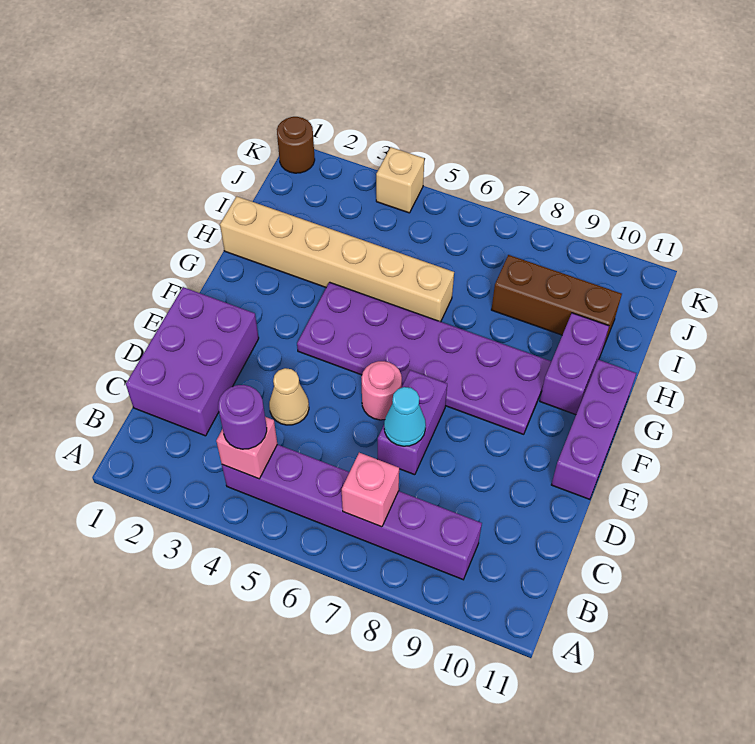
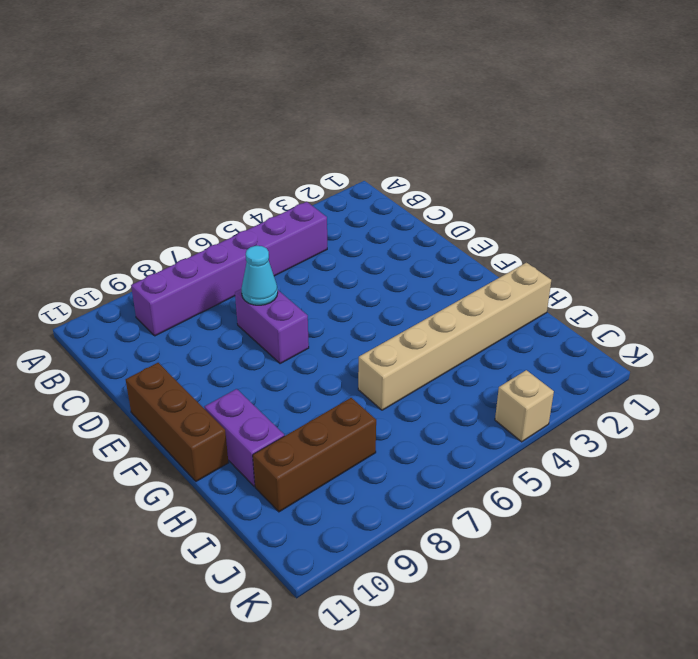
brown 1x3 brick [126,363,228,481] -> purple 1x3 brick [551,360,636,499]
none -> purple 2x3 brick [126,287,259,436]
none -> tan 1x1 cone [269,368,309,425]
none -> pink 1x1 round brick [361,361,402,420]

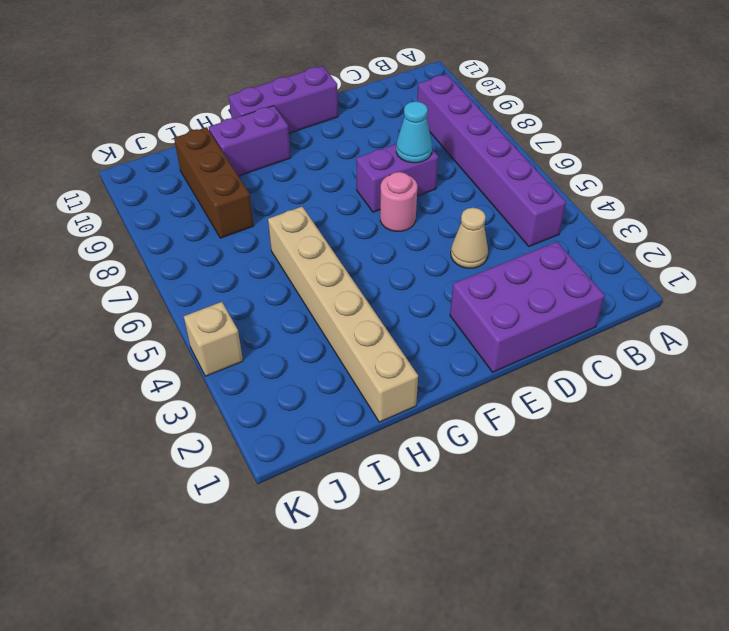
none -> purple 2x6 plate [297,282,551,434]
none -> brown 1x1 round brick [277,117,315,173]
none -> pink 1x1 brick [216,417,277,479]

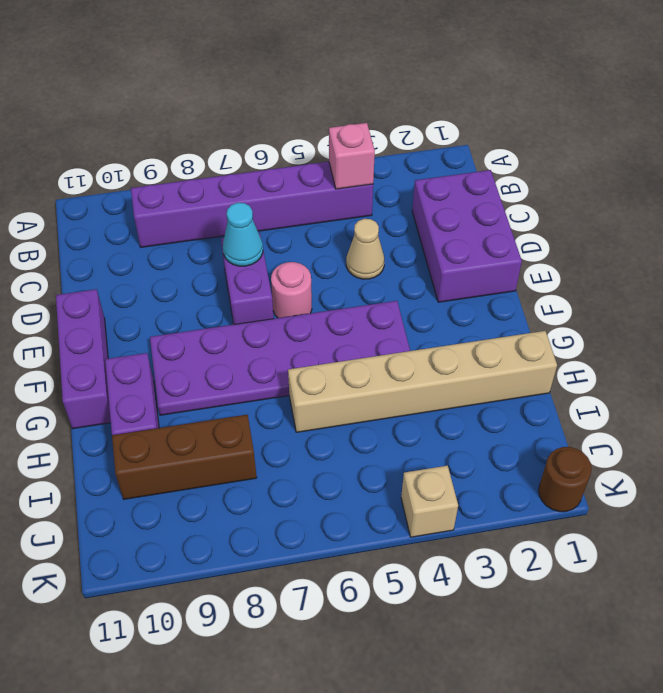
none -> pink 1x1 brick [342,453,399,527]
none -> purple 1x1 round brick [218,385,267,449]

